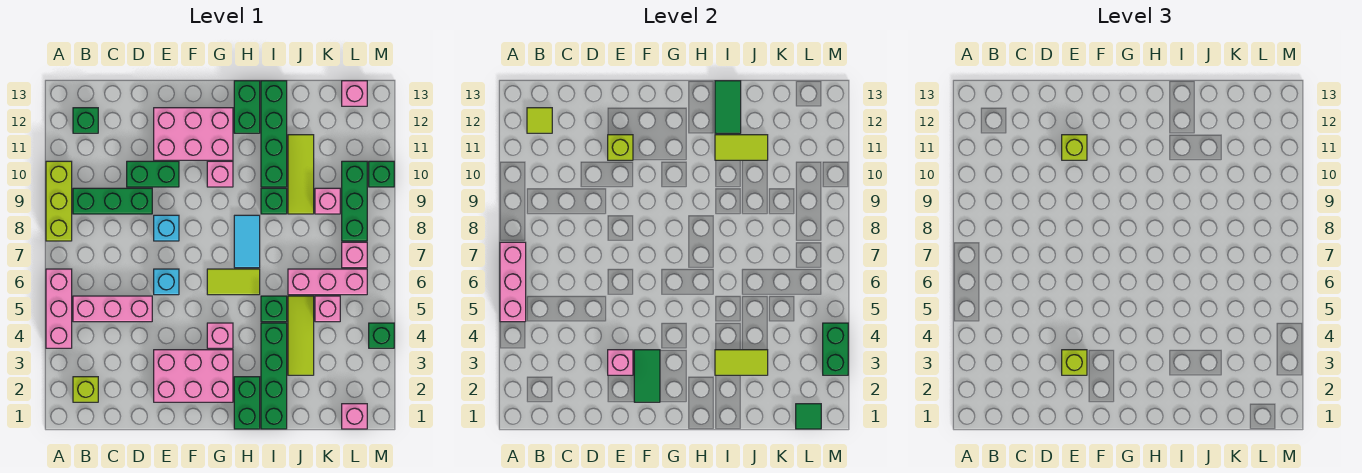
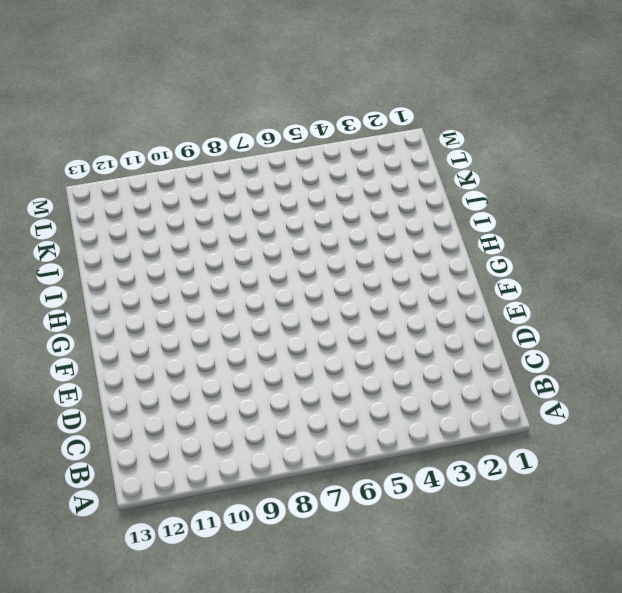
none -> pink 1x3 brick [46,269,72,348]
none -> lime 1x3 brick [46,161,72,241]
none -> lime 1x1 brick [73,377,98,402]
none -> pink 1x3 brick [73,296,152,322]

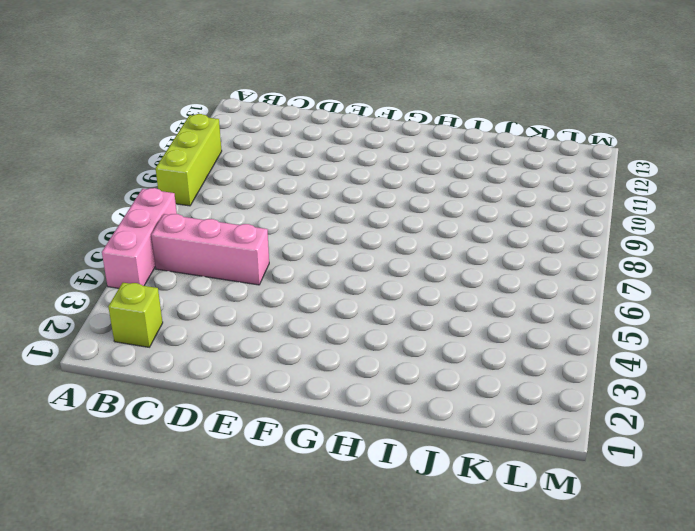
none -> green 1x3 brick [73,188,152,214]
none -> green 1x1 brick [73,108,98,133]
none -> green 1x2 brick [127,161,179,187]
none -> pink 2x3 brick [154,350,233,402]

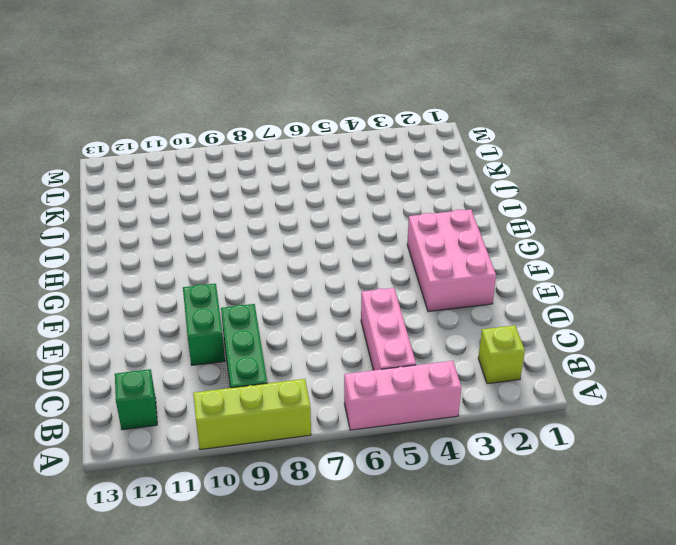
none -> cyan 1x1 brick [154,269,179,295]
none -> cyan 1x1 brick [154,215,179,241]
none -> pink 2x3 brick [154,108,233,160]
none -> pink 1x1 brick [207,323,233,348]

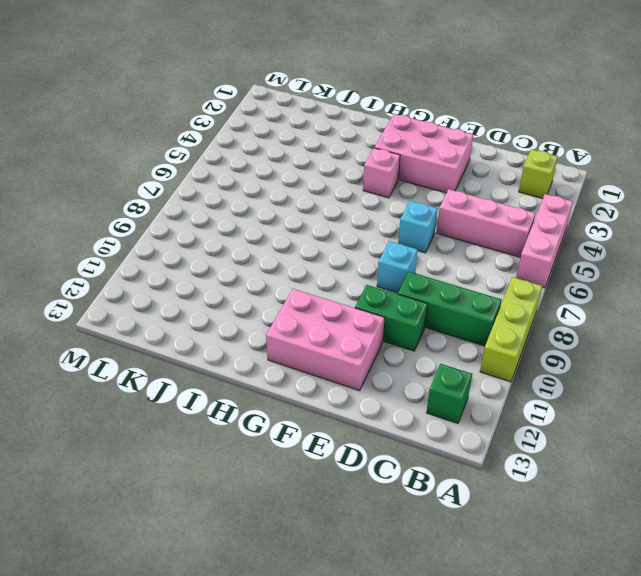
none -> lime 1x2 tile [207,269,260,295]
none -> pink 1x1 brick [207,161,233,187]
none -> green 1x2 brick [234,377,260,429]
none -> cyan 1x2 tile [234,215,260,268]

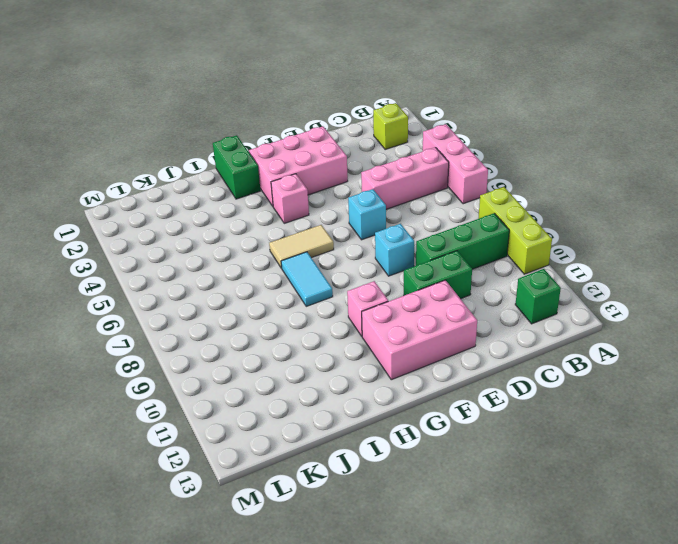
tan 1x2 tile [269,225,334,268] -> lime 1x2 tile [207,269,260,295]
none -> green 1x2 brick [234,81,260,133]
none -> green 1x4 brick [261,323,287,429]
none -> green 1x1 brick [261,296,287,322]
none -> green 1x1 brick [261,188,287,214]

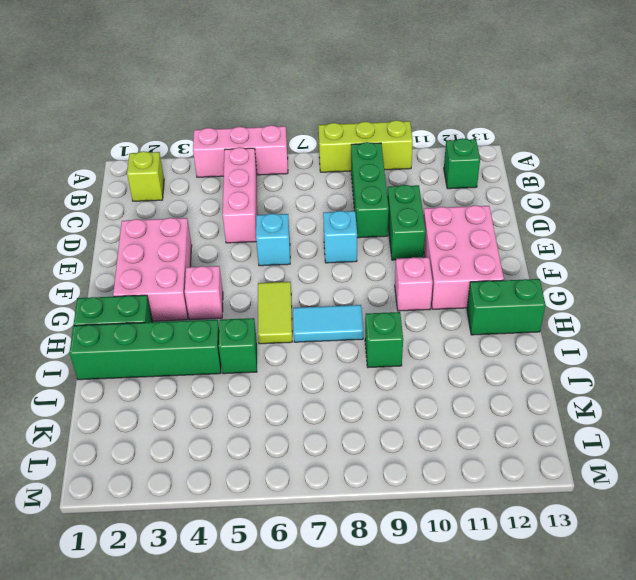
none -> green 1x4 brick [261,81,287,187]
none -> lime 1x3 tile [288,296,314,375]
none -> pink 1x3 brick [288,269,367,295]
none -> lime 1x3 tile [288,135,314,214]

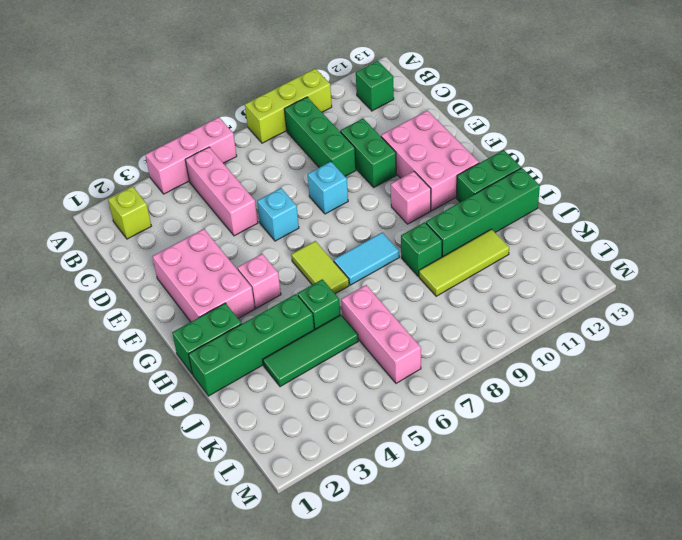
green 1x3 tile [263,315,358,387] -> lime 1x3 tile [288,296,314,375]
none -> pink 1x1 brick [315,296,340,322]
none -> pink 1x1 brick [315,188,340,214]
none -> pink 1x1 brick [342,404,367,429]
none -> pink 1x1 brick [342,242,367,268]

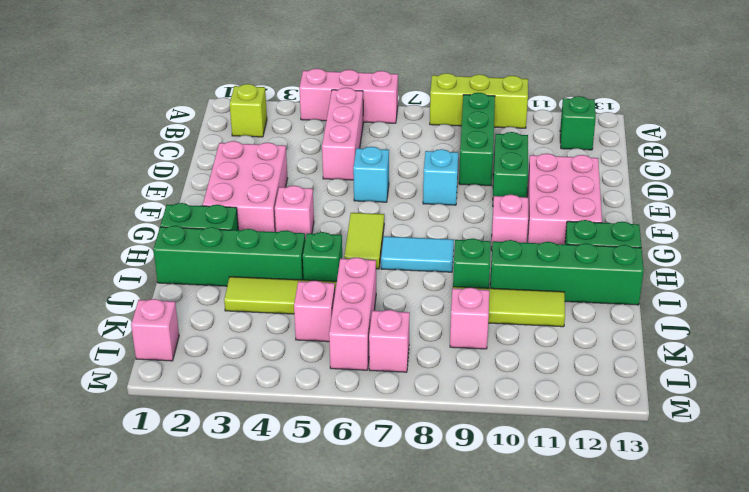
none -> green 1x3 brick [342,161,367,241]
none -> pink 1x1 brick [342,81,367,106]
none -> green 1x1 brick [369,323,394,348]
none -> green 1x1 brick [369,161,394,187]

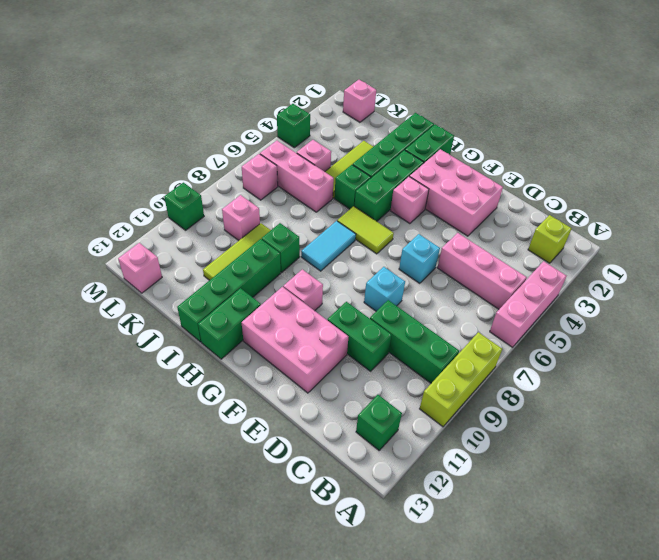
green 1x3 brick [354,150,424,221] -> green 1x3 brick moved to [342,161,367,241]
none -> pink 1x3 brick [500,242,526,322]
none -> lime 1x1 tile [527,108,552,133]
none -> pink 1x1 brick [608,350,633,375]
none -> lime 1x1 brick [608,135,633,160]

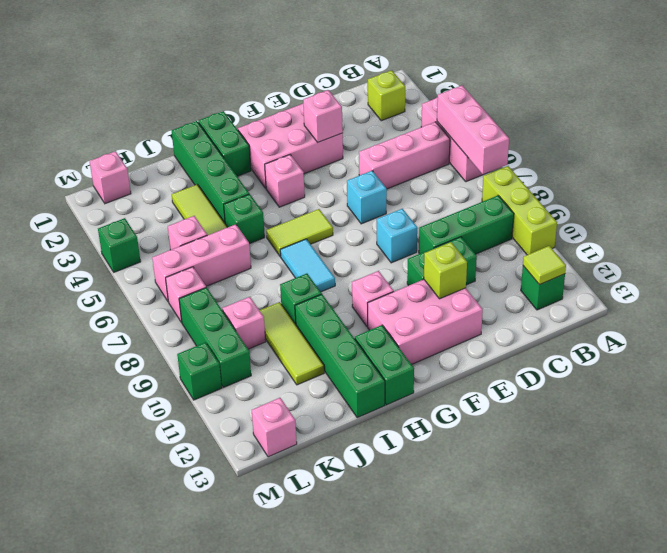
none -> green 1x2 tile [634,350,660,402]
none -> lime 1x2 tile [715,350,768,375]
none -> lime 1x2 tile [715,135,768,160]
none -> green 1x2 tile [715,81,741,133]

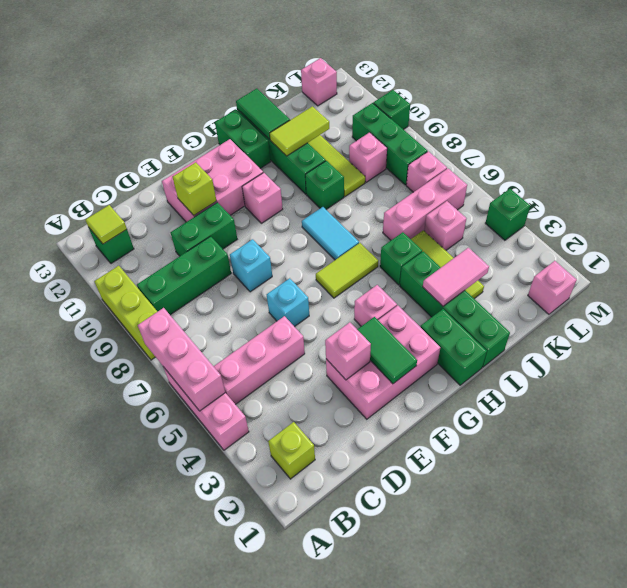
pink 1x2 tile [423,248,489,306] -> lime 1x2 tile [715,350,768,375]
none -> green 1x1 tile [796,404,821,429]
none -> green 1x2 brick [823,323,848,375]
none -> lime 1x1 brick [1062,350,1087,375]
none -> lime 1x1 brick [1062,135,1087,160]

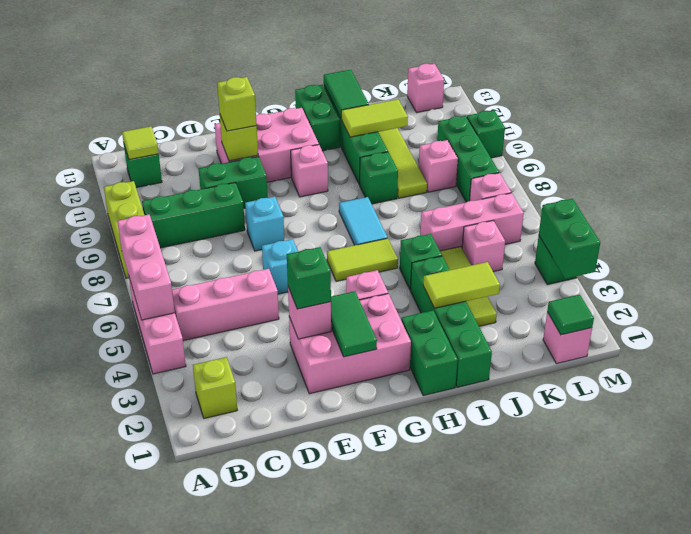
green 1x1 brick [287,247,331,309] -> lime 1x1 brick [1062,350,1087,375]

